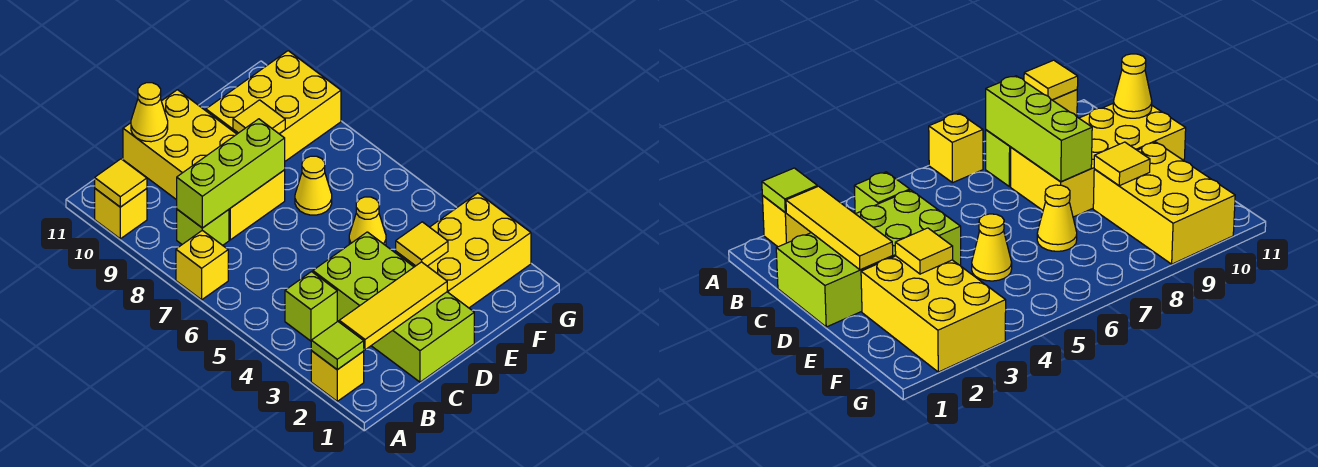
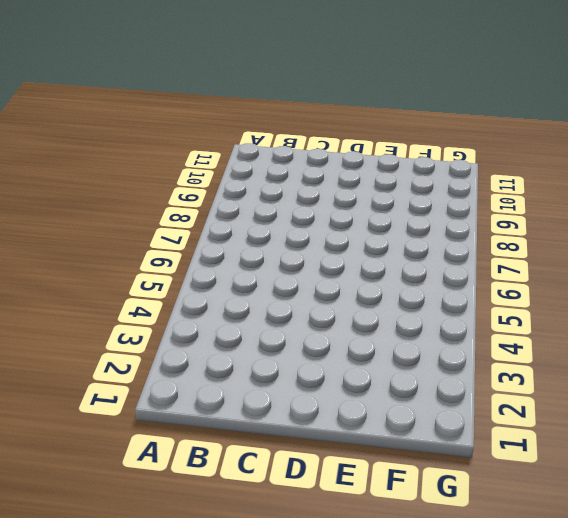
none -> yellow 1x1 brick [311,351,364,401]
none -> yellow 1x1 brick [176,230,228,300]
none -> yellow 1x1 brick [95,189,147,239]

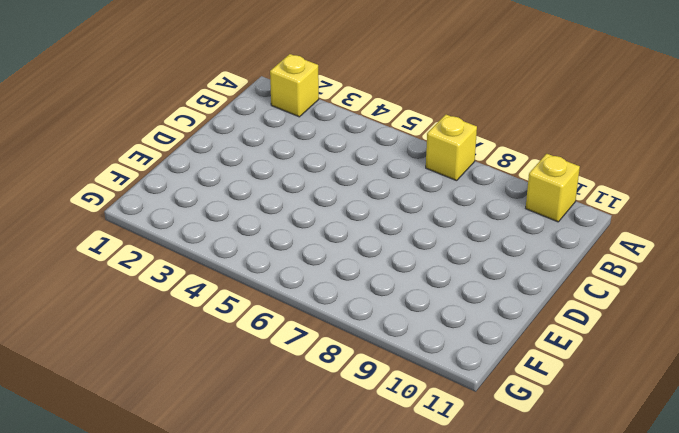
none -> lime 1x1 brick [285,272,337,341]
none -> lime 1x1 brick [177,209,229,245]
none -> lime 2x4 brick [313,232,474,382]

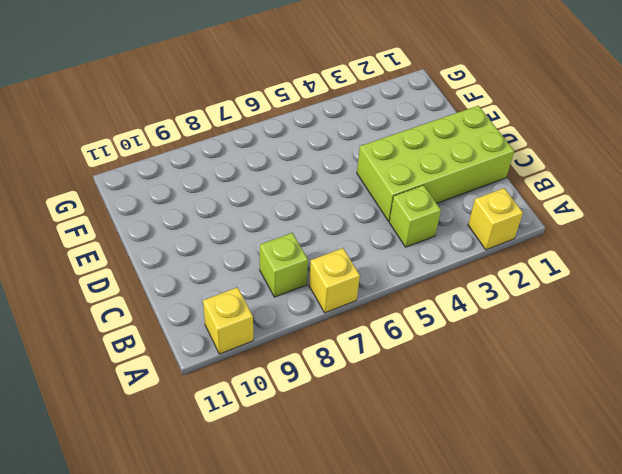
none -> yellow 2x4 brick [123,90,285,240]
none -> yellow 2x3 brick [396,193,531,308]
none -> yellow 1x1 cone [349,197,386,245]

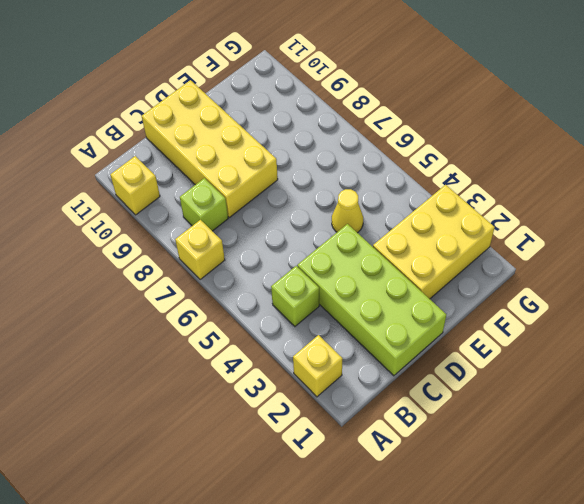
none -> yellow 1x1 cone [295,156,332,215]
none -> yellow 2x3 brick [206,51,341,161]
none -> lime 1x1 tile [311,321,364,370]

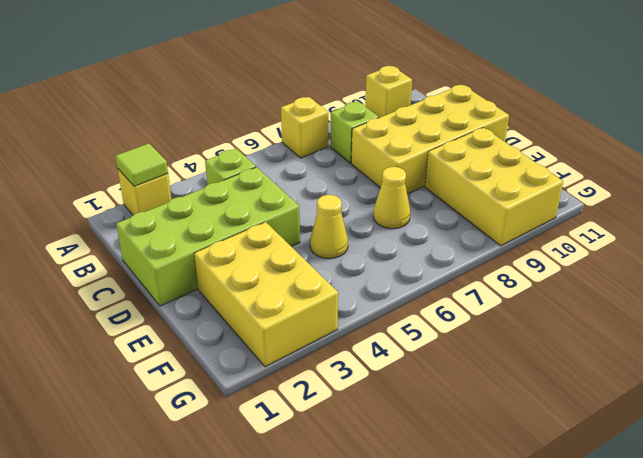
none -> yellow 1x1 tile [95,159,147,207]
none -> yellow 1x3 tile [339,262,447,350]
none -> lime 1x3 brick [177,119,285,228]

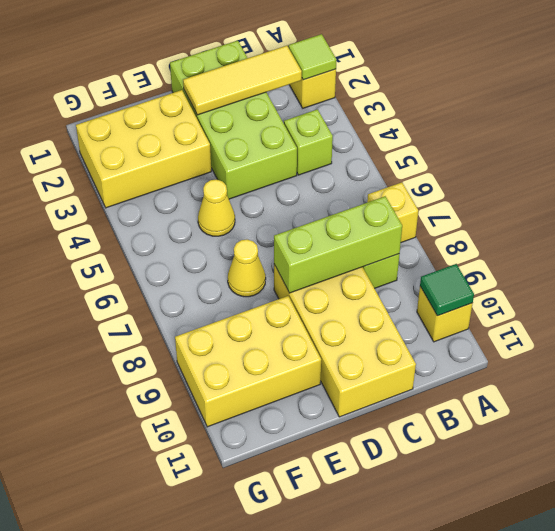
green 1x1 tile [420,264,474,316] -> yellow 1x1 tile [95,159,147,207]
none -> yellow 1x1 cone [131,83,168,142]
none -> yellow 1x1 tile [396,222,448,266]
none -> yellow 1x1 tile [233,100,285,134]

